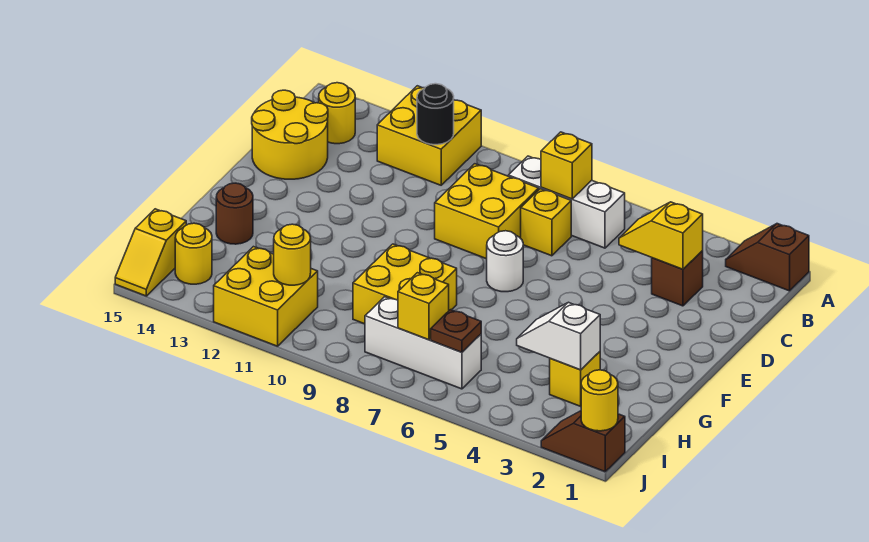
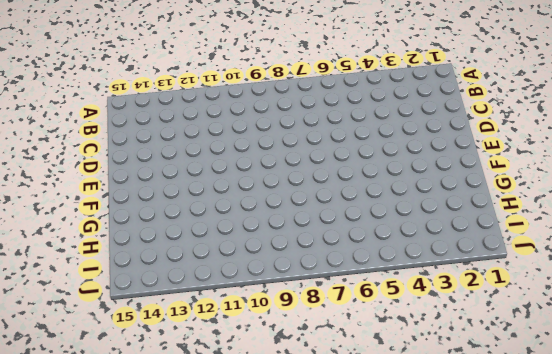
none -> brown 1x2 slope [726,224,809,291]
none -> yellow 2x2 brick [377,86,481,185]
none -> white 1x3 brick [508,156,625,248]

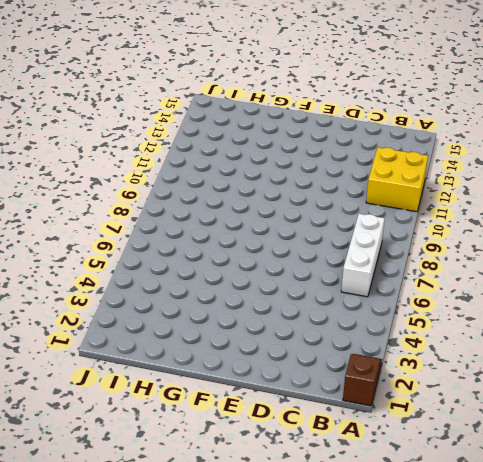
none -> yellow 1x1 round brick [319,83,355,144]
none -> brown 1x1 brick [652,251,703,306]
none -> yellow 1x1 brick [521,189,571,256]

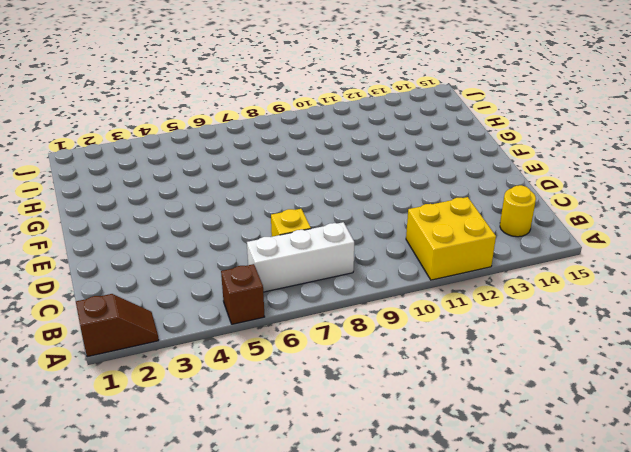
brown 1x1 brick [221,264,265,324] -> brown 1x1 brick moved to [652,251,703,306]
none -> yellow 2x2 brick [435,164,539,259]
none -> yellow 2x2 round brick [252,90,328,179]
none -> white 1x1 round brick [487,231,523,292]

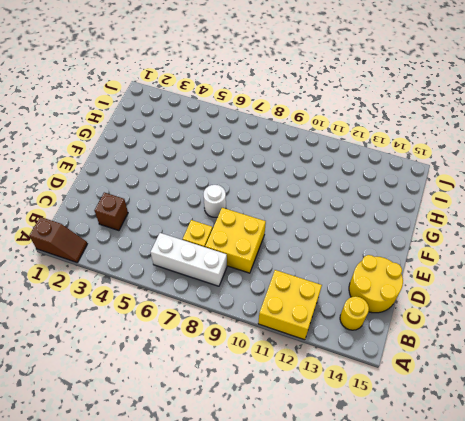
none -> yellow 2x2 brick [353,244,457,324]
none -> brown 1x1 round brick [216,183,253,244]
none -> yellow 1x1 brick [550,352,600,406]

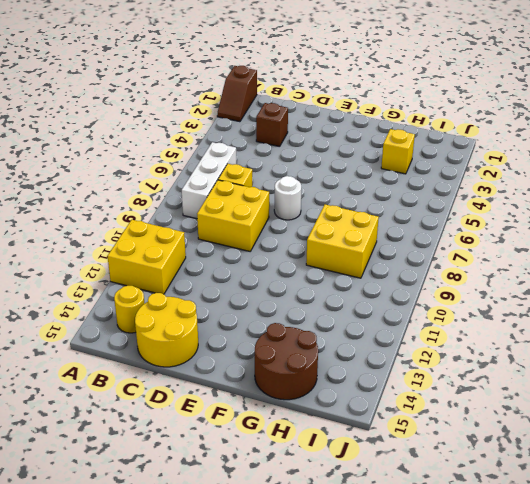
brown 2x2 round brick [255,323,318,400] -> brown 1x1 round brick [216,183,253,244]
none -> white 1x3 brick [365,297,481,389]
none -> yellow 2x2 brick [214,247,318,346]
none -> yellow 1x1 round brick [175,223,212,284]

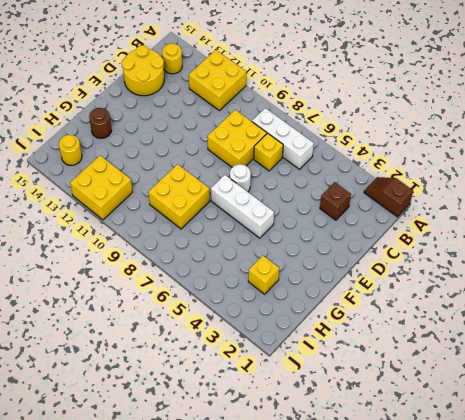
white 1x3 brick [211,175,274,238] -> white 1x3 brick moved to [365,297,481,389]
none -> yellow 1x2 slope [115,209,186,296]
none -> brown 1x2 slope [541,411,625,472]
none -> yellow 1x1 brick [541,132,592,199]

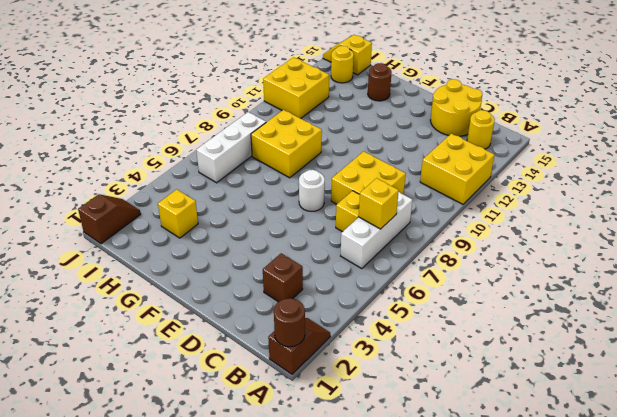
brown 1x1 round brick [274,298,305,347] -> none
none -> black 1x1 round brick [417,84,454,145]
none -> yellow 1x2 slope [619,202,703,269]
none -> white 1x2 slope [517,302,600,370]

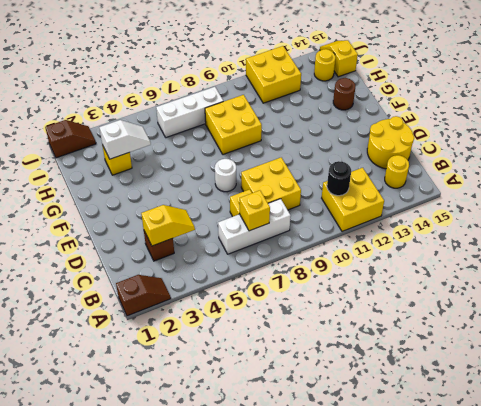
none -> brown 1x1 plate [431,310,481,352]
none -> yellow 1x1 brick [398,273,449,340]
none -> yellow 1x1 round brick [274,224,311,285]

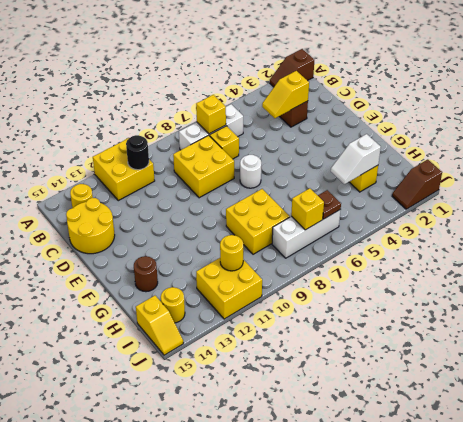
none -> yellow 1x1 round brick [581,370,618,431]

